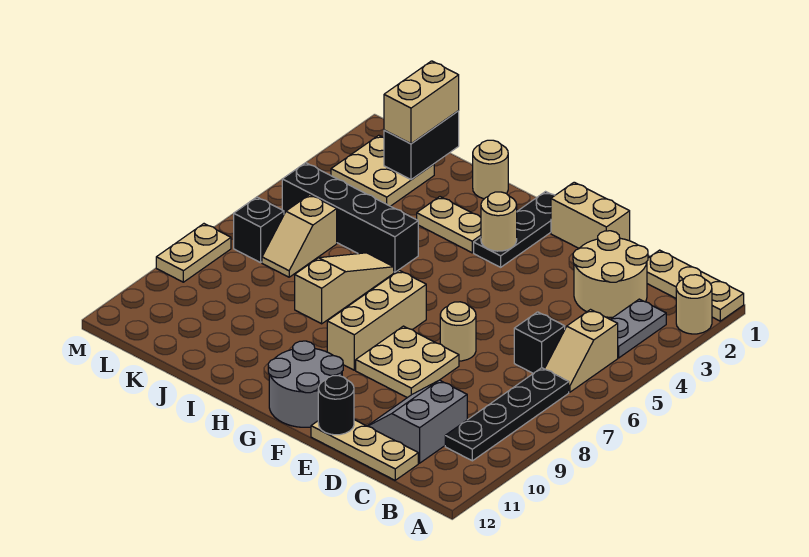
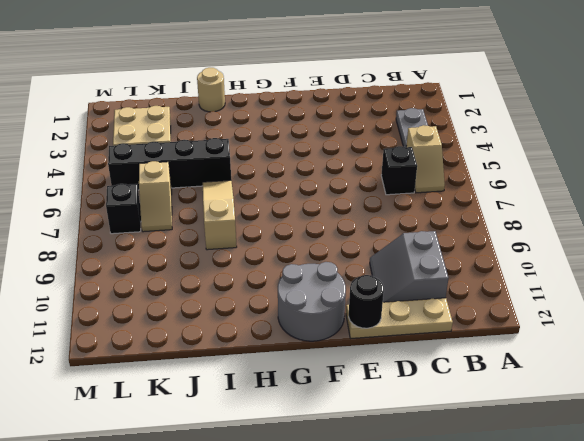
none -> tan 1x3 plate [647,250,744,321]
none -> tan 1x1 round brick [676,275,712,334]
none -> black 1x4 plate [445,368,569,461]

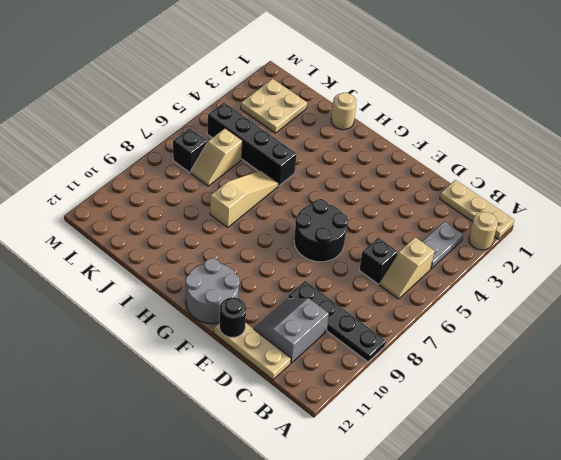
black 1x4 plate [288,281,386,362] -> black 1x4 plate turned to [445,368,569,461]
black 2x2 round brick [294,199,348,262] -> tan 1x1 round brick [440,302,476,361]
none -> tan 2x2 round brick [573,231,648,317]
none -> tan 1x2 brick [551,182,630,248]
none -> tan 2x2 plate [356,326,459,398]

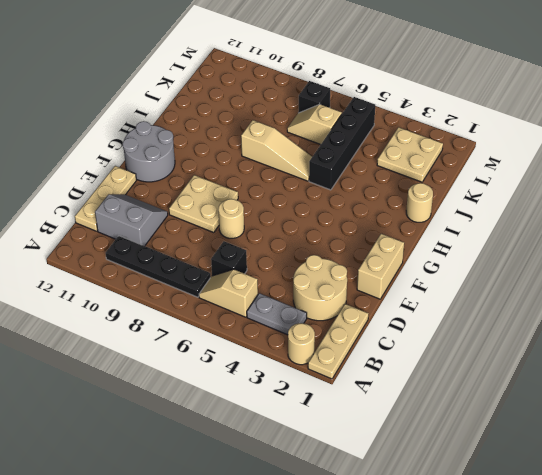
none -> black 1x3 plate [474,192,555,267]
none -> tan 1x3 brick [327,270,426,370]
none -> tan 1x2 plate [417,197,481,253]

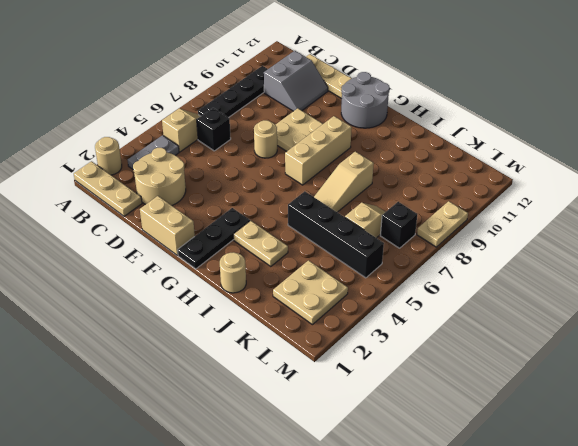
none -> black 1x1 round brick [318,376,354,435]
none -> tan 1x1 round brick [481,192,517,251]
none -> black 1x2 brick [384,111,459,180]

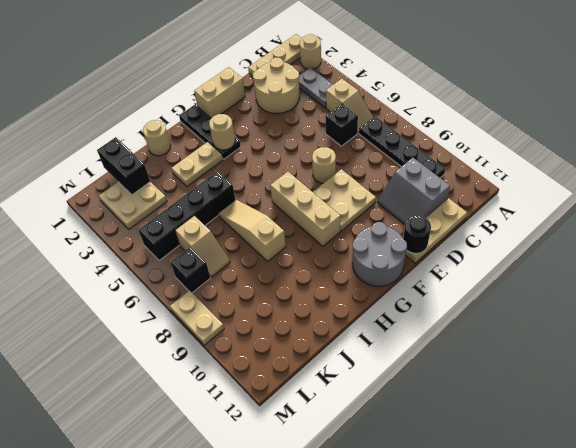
none -> tan 1x2 brick [384,61,459,144]

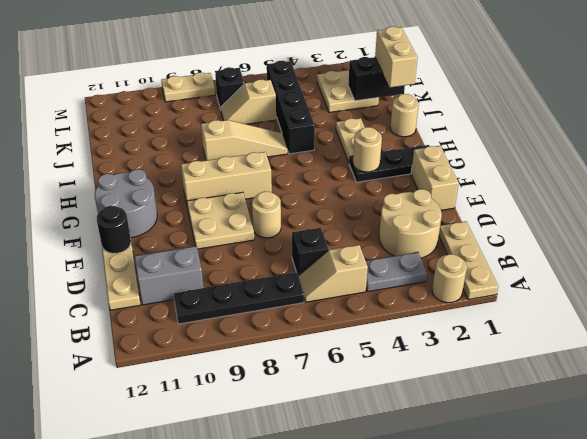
tan 1x2 brick [375,27,417,88] -> tan 1x2 brick turned to [384,61,459,144]

